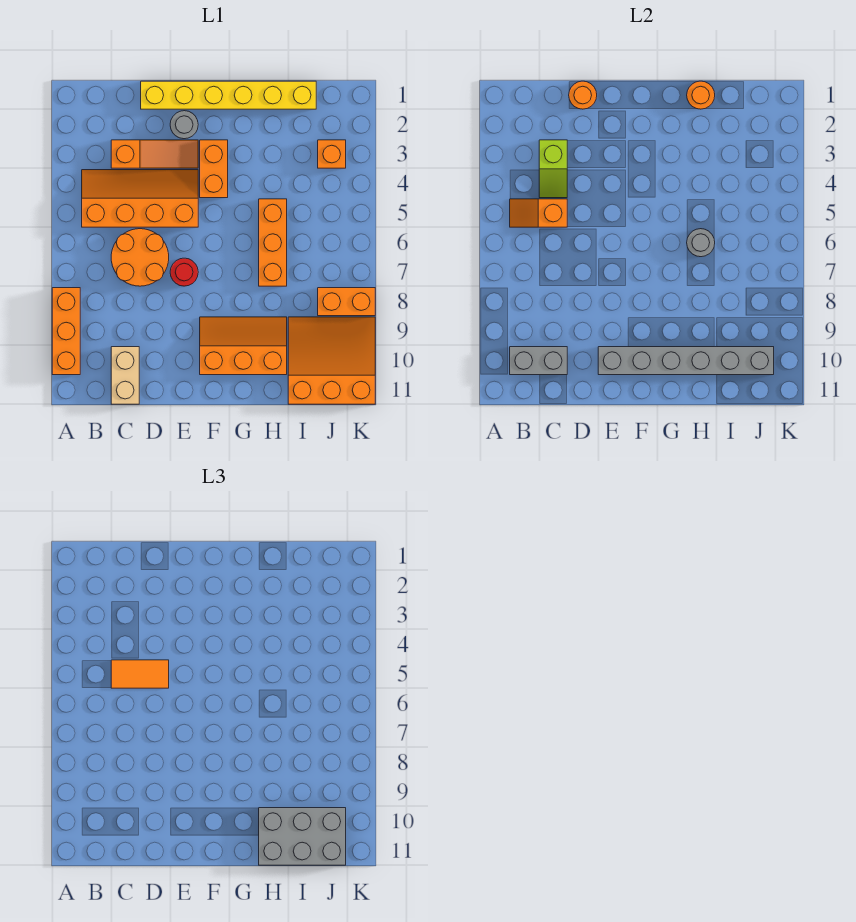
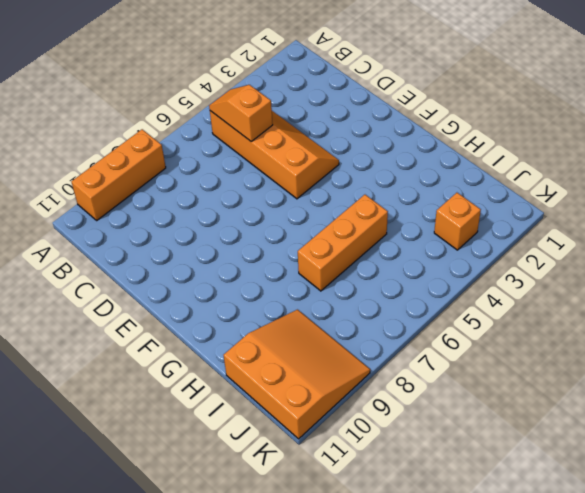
none -> orange 1x3 slope [111,140,198,168]
none -> orange 2x2 round brick [111,229,169,286]
none -> tan 1x2 brick [111,347,139,404]

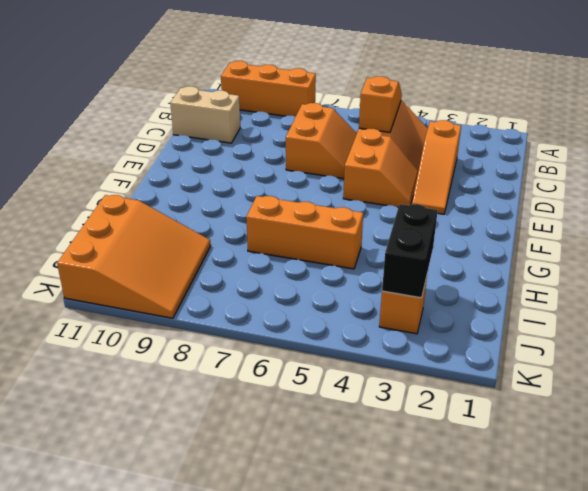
orange 2x2 slope [286,103,357,179] -> orange 2x2 round brick [111,229,169,286]
black 1x2 brick [382,204,438,298] -> none
none -> yellow 1x6 brick [141,81,316,109]
none -> grey 1x1 round brick [170,111,198,139]
none -> red 1x1 round brick [170,258,198,286]

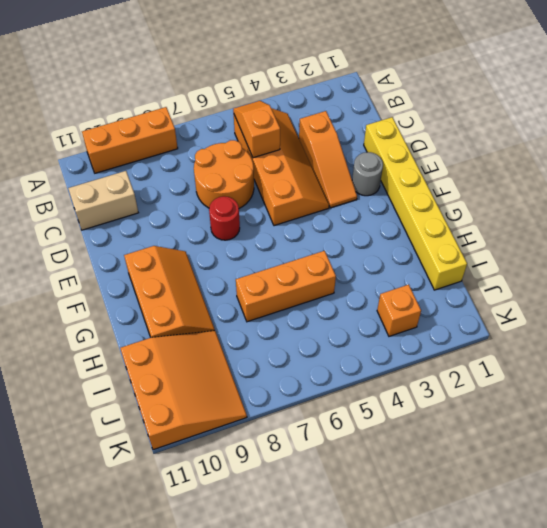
none -> orange 1x2 brick [200,140,228,198]
none -> orange 1x2 brick [318,288,375,316]
none -> grey 1x2 brick [510,347,567,375]

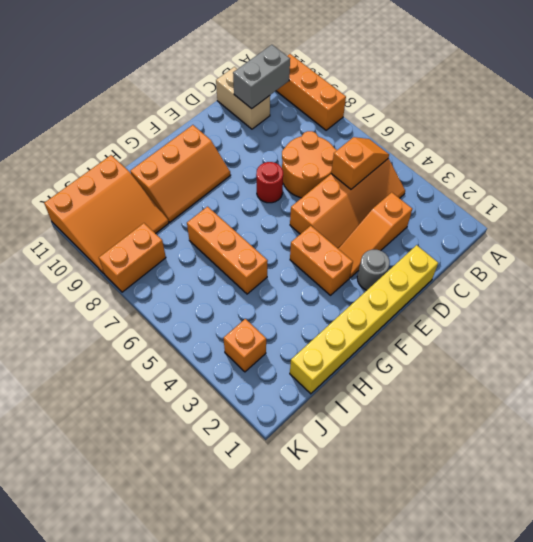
none -> lime 1x2 slope [539,140,567,198]
none -> orange 1x1 round brick [569,81,597,109]
none -> grey 1x6 brick [598,347,774,375]

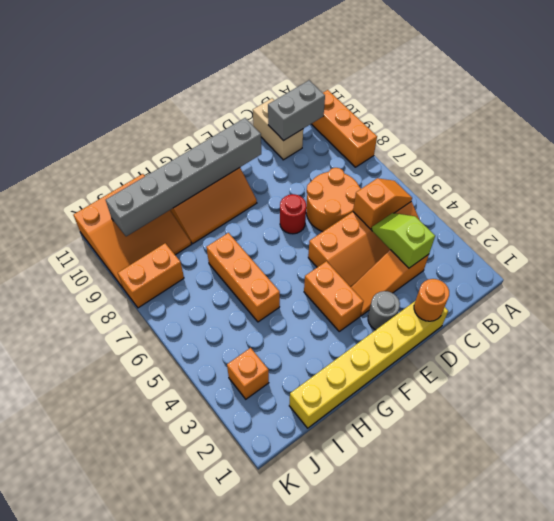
none -> orange 1x1 round brick [687,81,715,109]
none -> grey 1x1 round brick [687,229,715,257]
none -> orange 1x2 tile [111,660,169,688]

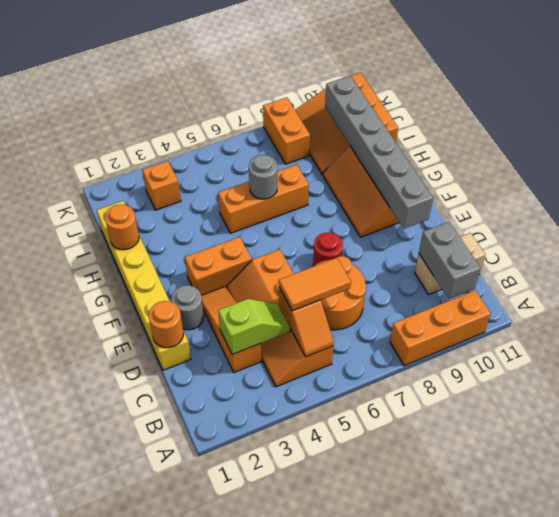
orange 1x2 tile [279,258,351,311] -> orange 1x2 tile turned to [111,660,169,688]
none -> grey 2x3 brick [259,808,346,865]

